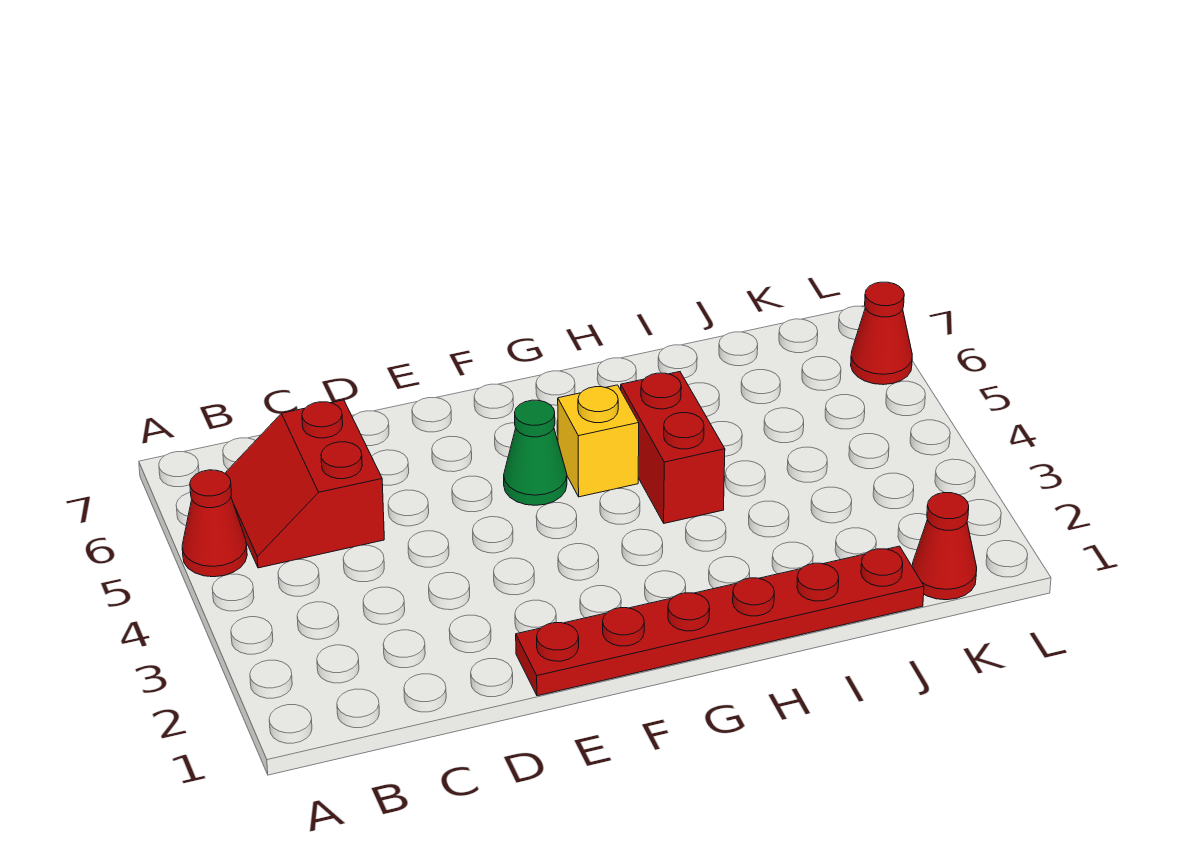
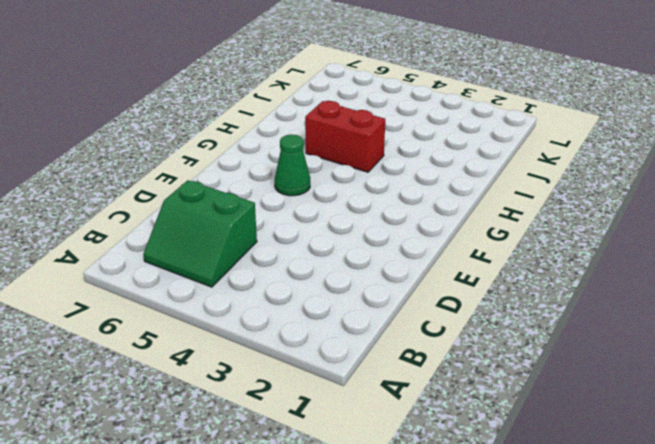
green 2x2 slope [143,180,257,287] -> red 2x2 slope [225,400,384,568]
none -> red 1x1 cone [182,470,247,577]
none -> red 1x6 plate [516,546,924,696]

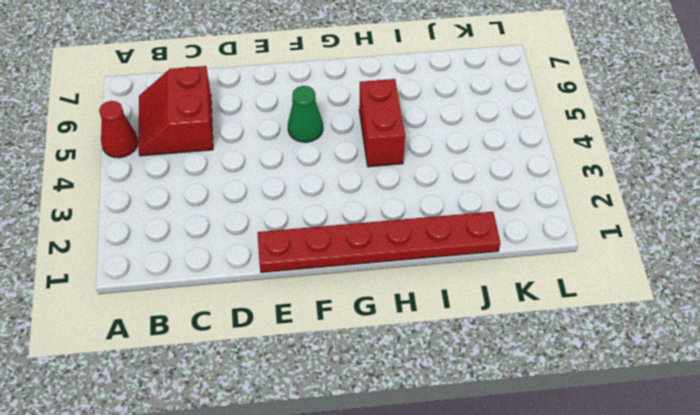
none -> yellow 1x1 brick [558,385,639,497]
none -> red 1x1 cone [912,493,977,600]

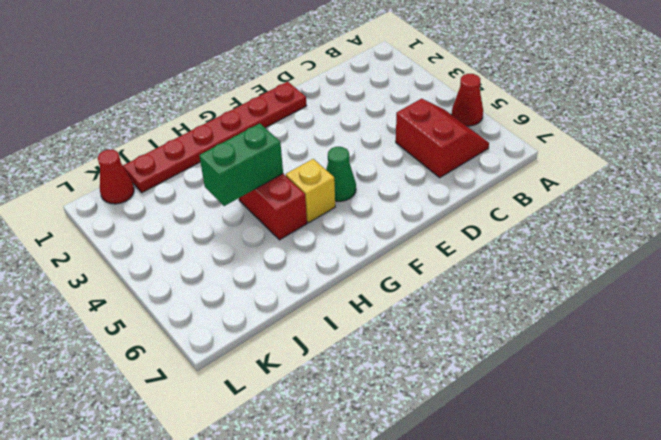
green 1x2 brick [199,123,283,206] -> none
none -> red 1x1 cone [851,282,912,385]

